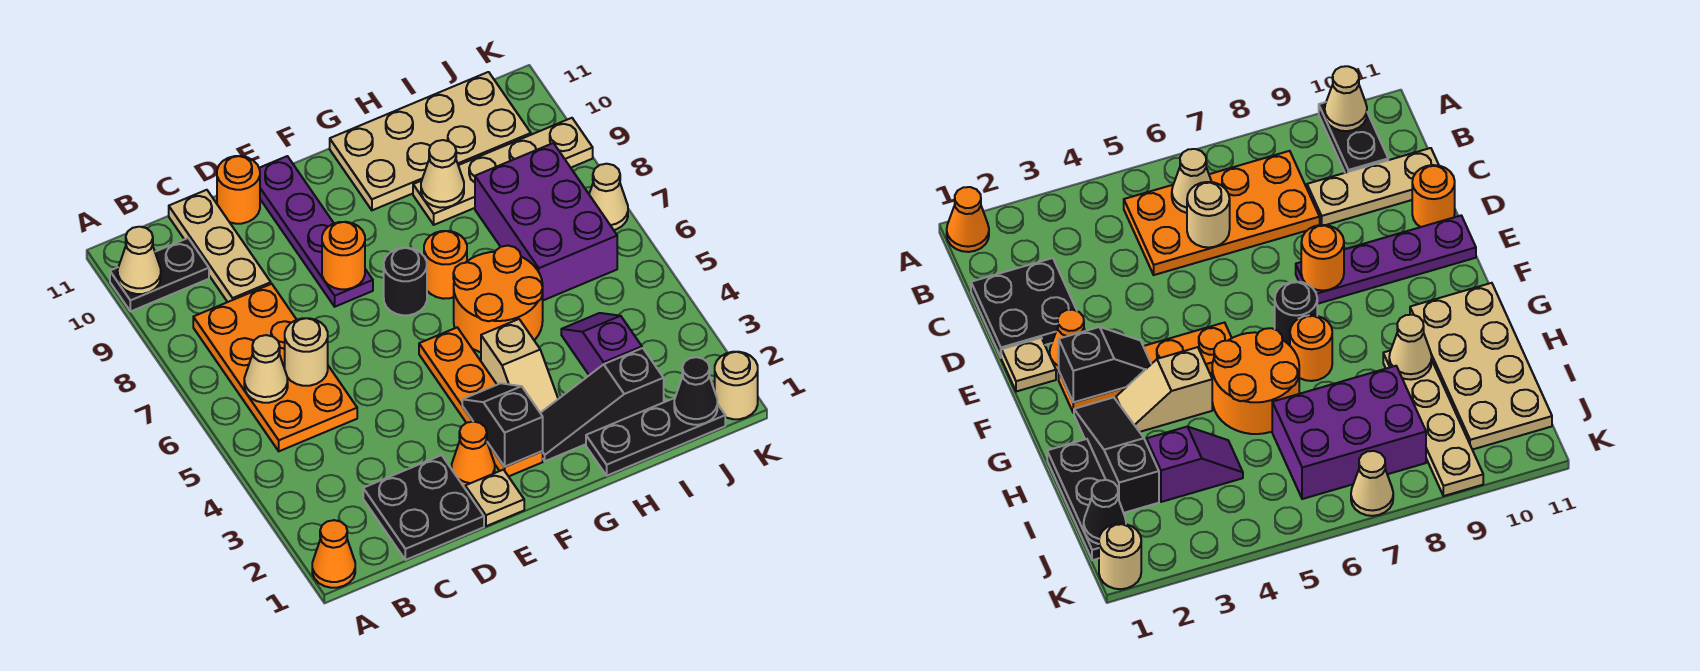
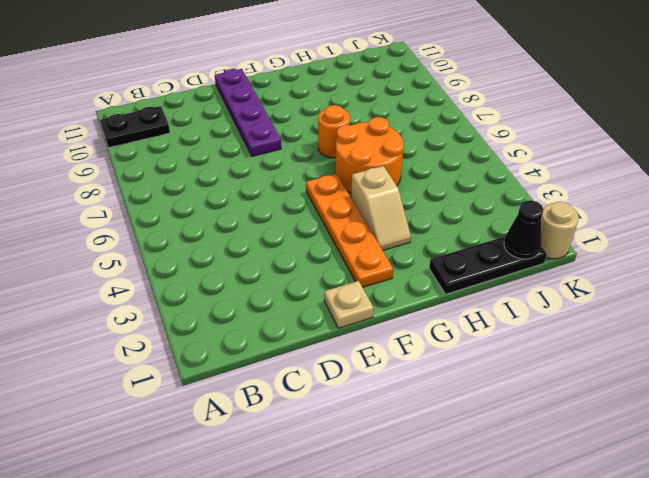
none -> orange 1x1 cone [312,520,355,588]
none -> orange 2x4 plate [193,284,357,451]
none -> black 2x2 plate [363,455,484,560]

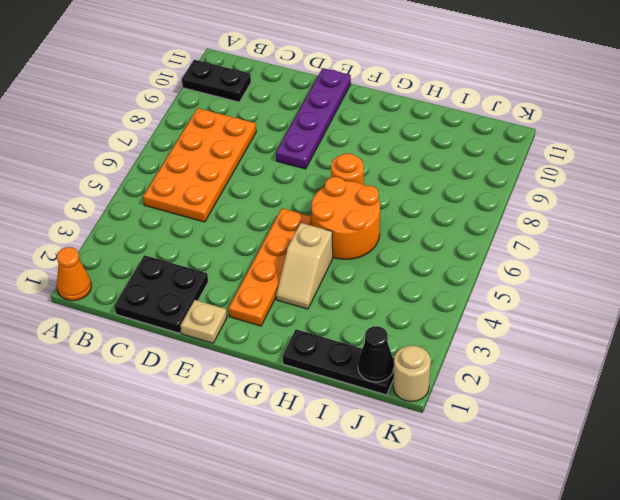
none -> tan 1x3 plate [169,190,271,302]
none -> orange 1x1 round brick [217,156,260,224]
none -> orange 1x1 cone [452,421,495,488]

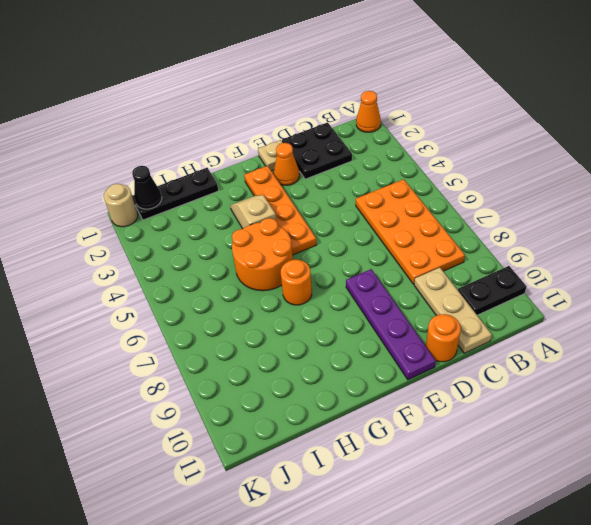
none -> black 1x1 round brick [384,248,427,315]
none -> black 1x3 slope [541,348,664,461]
none -> tan 2x4 plate [330,72,531,210]

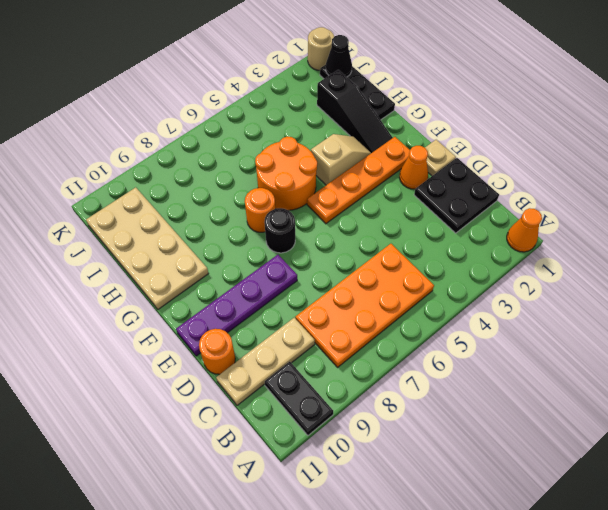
none -> tan 1x4 plate [413,118,593,225]
none -> purple 1x2 slope [561,313,642,375]
none -> purple 2x3 brick [475,143,617,300]

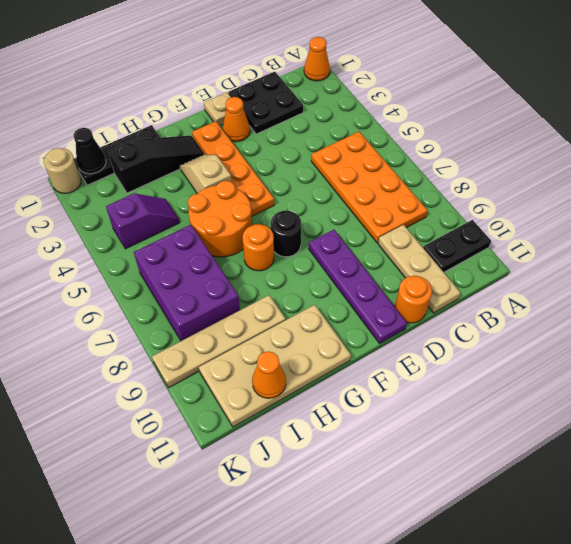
purple 1x2 slope [106,193,180,249] -> purple 1x2 slope turned to [561,313,642,375]
orange 1x1 cone [252,351,286,398] -> none
none -> tan 1x1 cone [589,164,628,230]
none -> tan 1x1 cone [118,227,161,294]
none -> tan 1x1 cone [244,335,288,403]

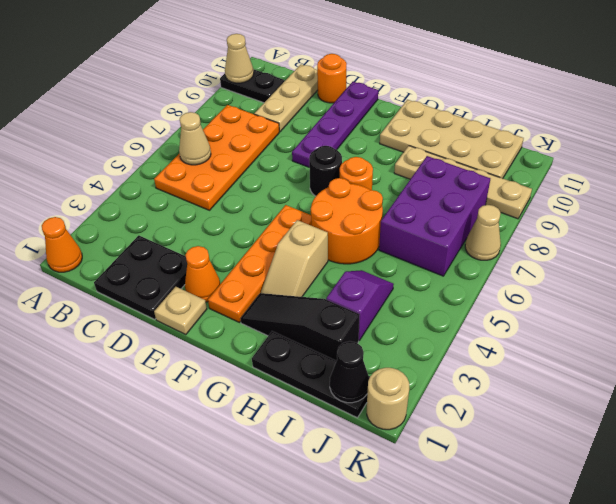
none -> tan 1x1 round brick [285,318,328,386]
none -> orange 1x1 round brick [322,222,365,289]
none -> black 1x2 slope [462,383,543,467]

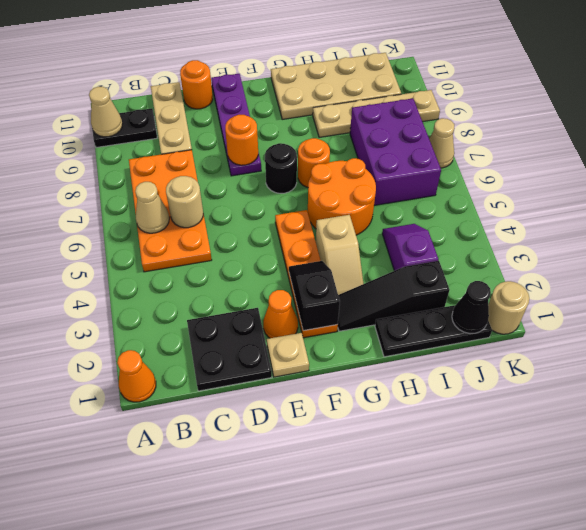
none -> tan 1x1 cone [421,140,464,208]

